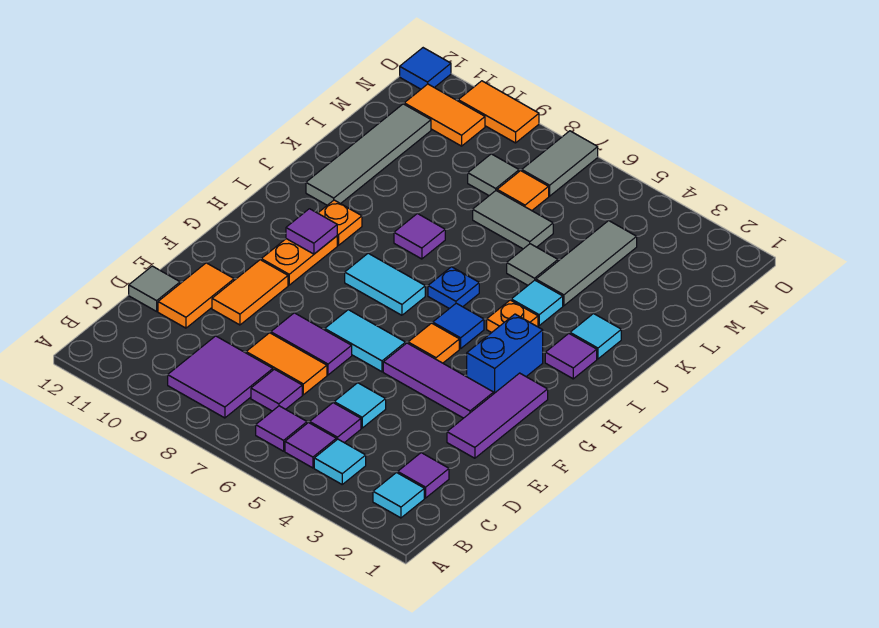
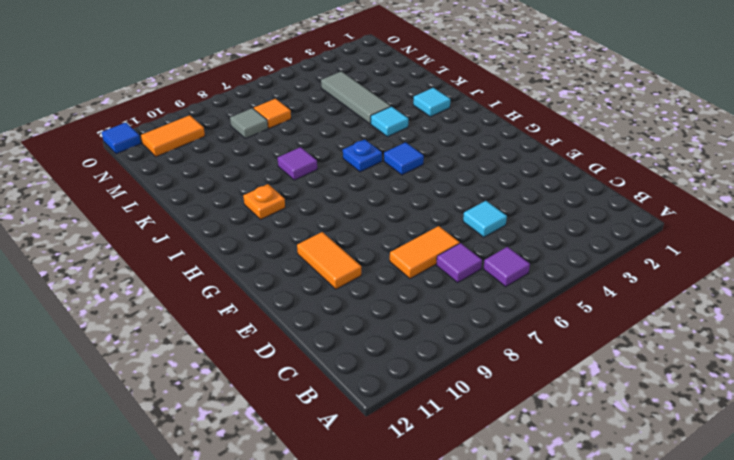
none -> cyan 1x1 tile [373,473,424,518]
none -> cyan 1x1 tile [314,439,366,484]
none -> purple 1x1 tile [285,423,336,468]
none -> purple 2x2 tile [168,336,273,418]

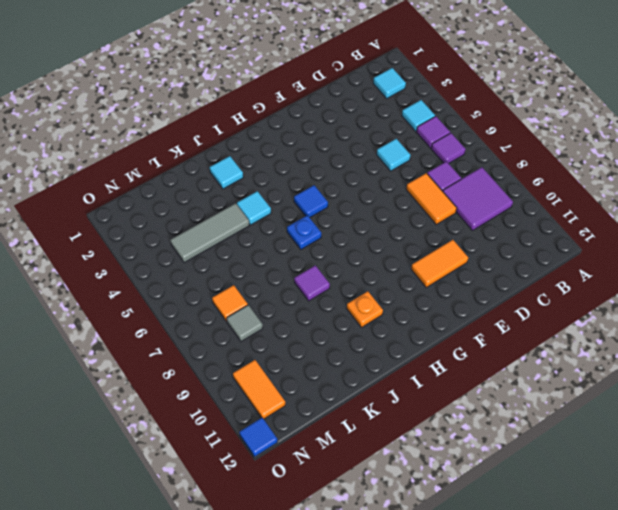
none -> purple 1x1 tile [398,453,449,498]
none -> purple 1x1 tile [310,403,361,443]
none -> orange 1x2 tile [158,263,234,328]
none -> grey 1x1 tile [129,266,180,311]

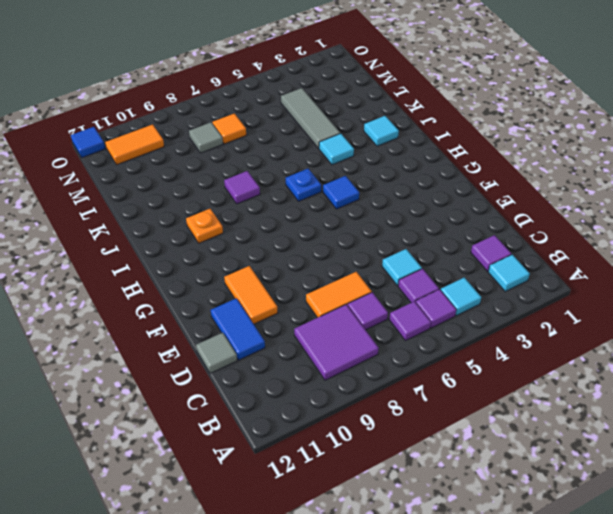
blue 1x2 tile [211,298,265,360] -> orange 1x2 tile [158,263,234,328]
none -> purple 1x3 tile [447,373,548,458]
none -> purple 1x2 tile [271,313,352,375]
none -> purple 1x3 tile [383,343,494,418]
none -> cyan 1x2 tile [325,310,406,372]

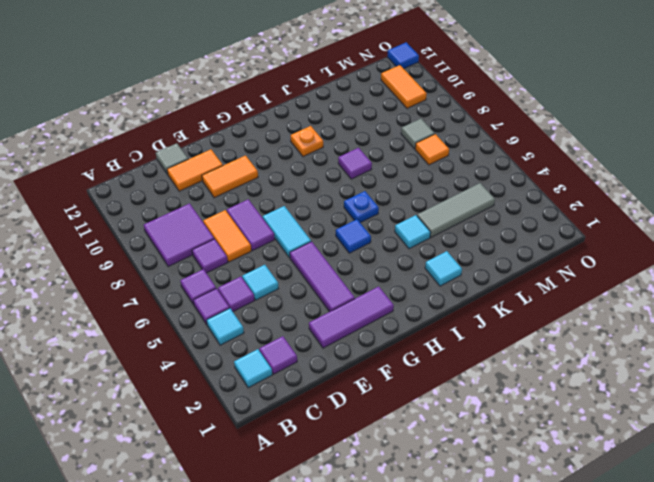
none -> blue 1x2 brick [467,314,543,393]
none -> orange 1x1 tile [408,323,459,363]
none -> orange 1x2 plate [261,236,337,285]
none -> cyan 1x2 tile [345,253,425,315]

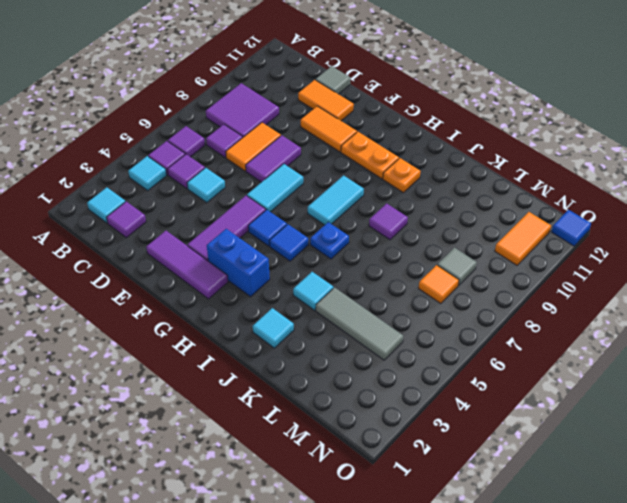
blue 1x1 tile [248,210,287,246] -> orange 1x1 tile [408,323,459,363]
none -> purple 1x1 tile [545,334,597,379]
none -> orange 1x1 plate [487,300,538,333]
none -> grey 1x4 tile [306,104,431,205]
none -> grey 1x1 tile [507,244,558,285]

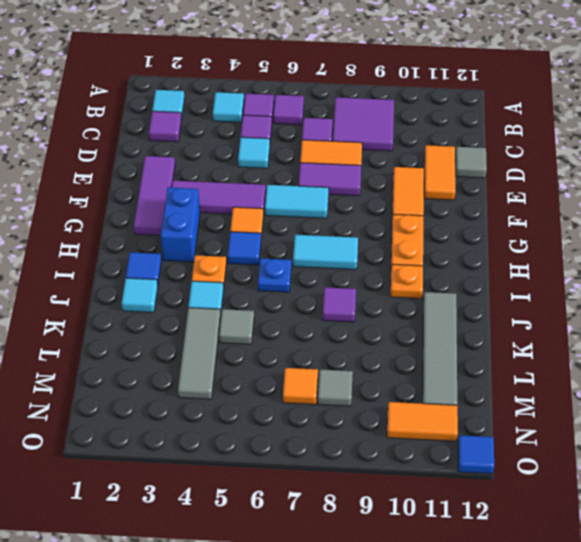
blue 1x1 tile [126,252,161,285] -> purple 1x1 tile [545,334,597,379]
none -> grey 1x2 tile [473,191,553,249]
none -> grey 1x2 tile [522,131,598,196]
none -> orange 1x2 tile [458,81,539,143]
none -> purple 1x1 tile [286,209,337,254]

